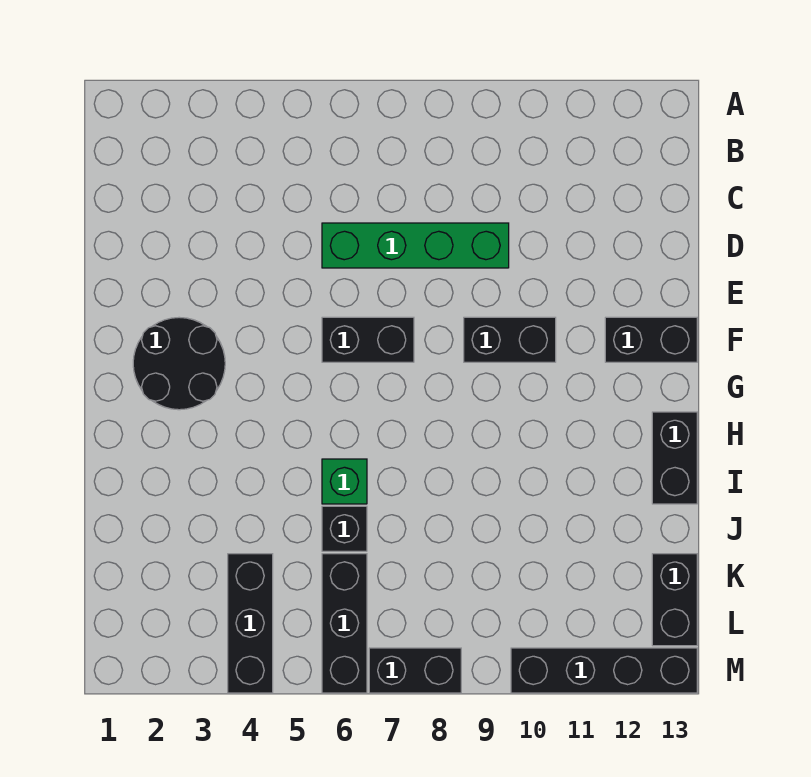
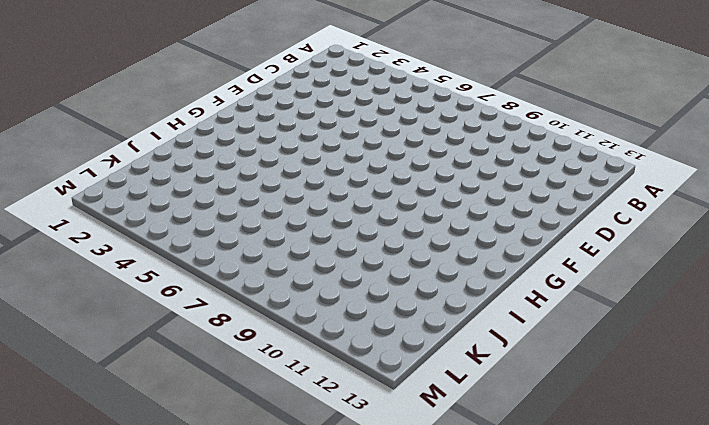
none -> green 1x4 brick [322,223,509,268]
none -> black 2x2 round brick [133,317,225,410]
none -> black 1x2 brick [322,317,414,362]

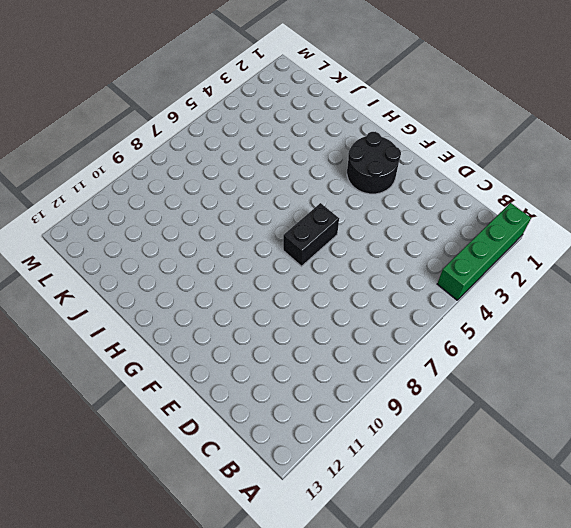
green 1x4 brick [437,203,531,300] -> green 1x4 brick moved to [322,223,509,268]
none -> black 1x2 brick [464,317,556,362]
none -> black 1x2 brick [605,317,697,362]
none -> black 1x2 brick [652,412,697,504]

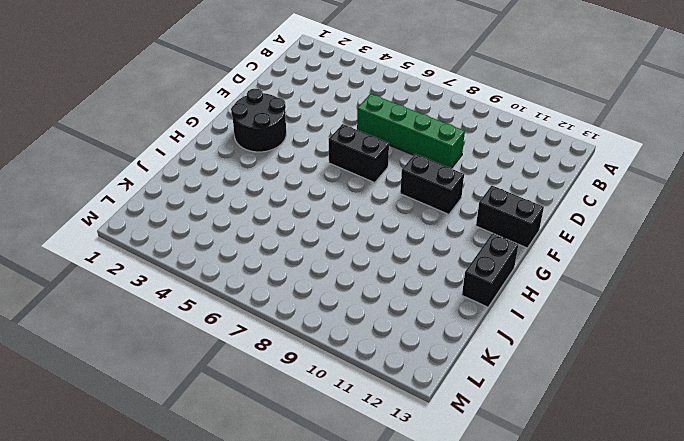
none -> green 1x1 brick [322,459,367,504]
none -> black 1x1 brick [322,506,367,551]
none -> black 1x3 brick [228,554,273,693]

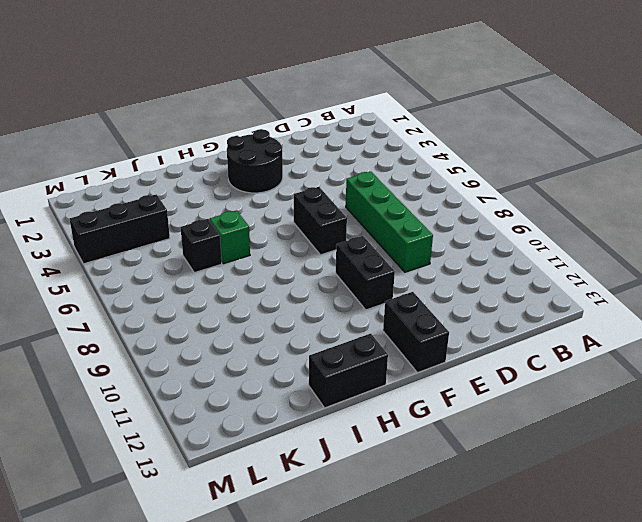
none -> black 1x3 brick [322,554,367,693]
none -> black 1x2 brick [652,554,697,646]
none -> black 1x2 brick [369,648,461,693]

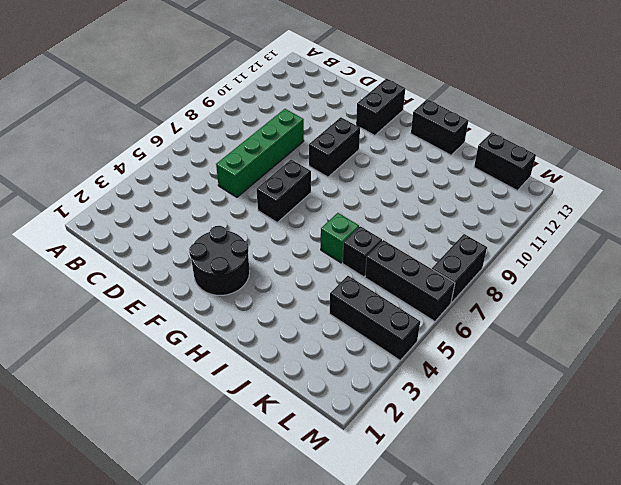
none -> black 1x4 brick [511,648,697,693]

